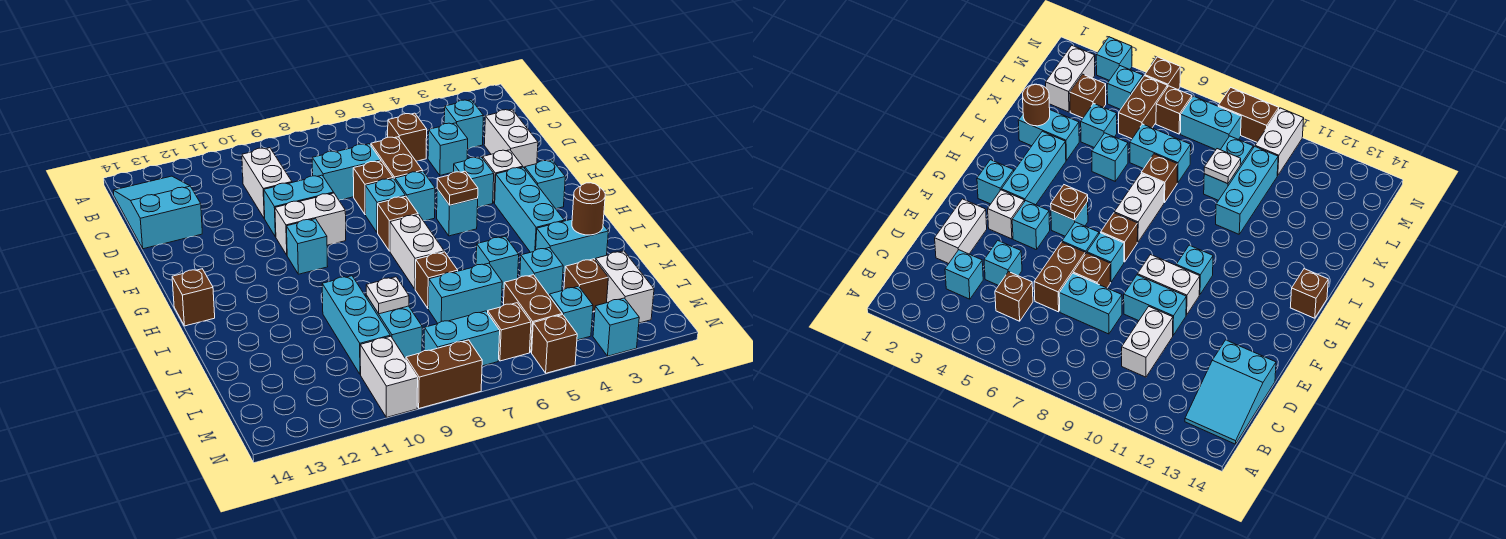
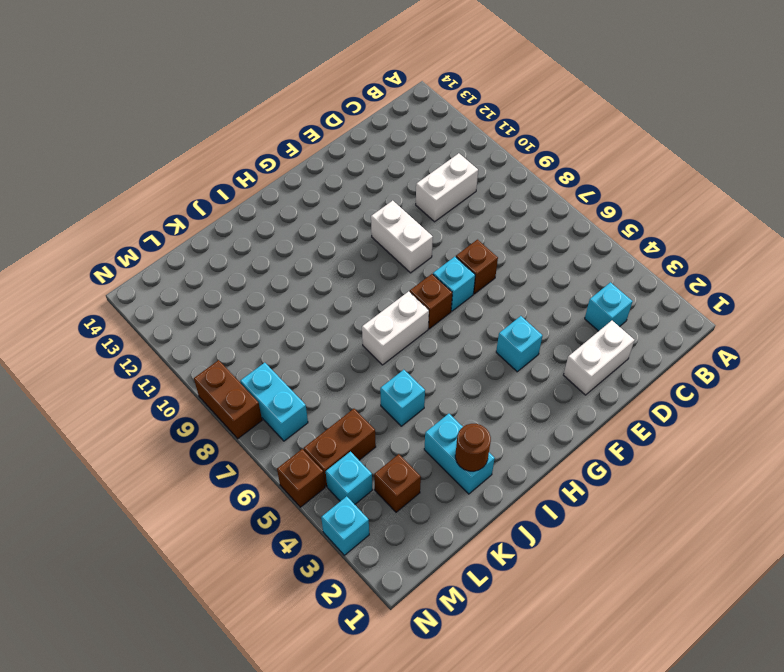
none -> cyan 2x3 slope [113,176,202,249]
none -> brown 1x1 brick [388,113,427,161]
none -> cyan 1x1 brick [428,123,468,175]
none -> brown 1x2 brick [371,137,422,180]

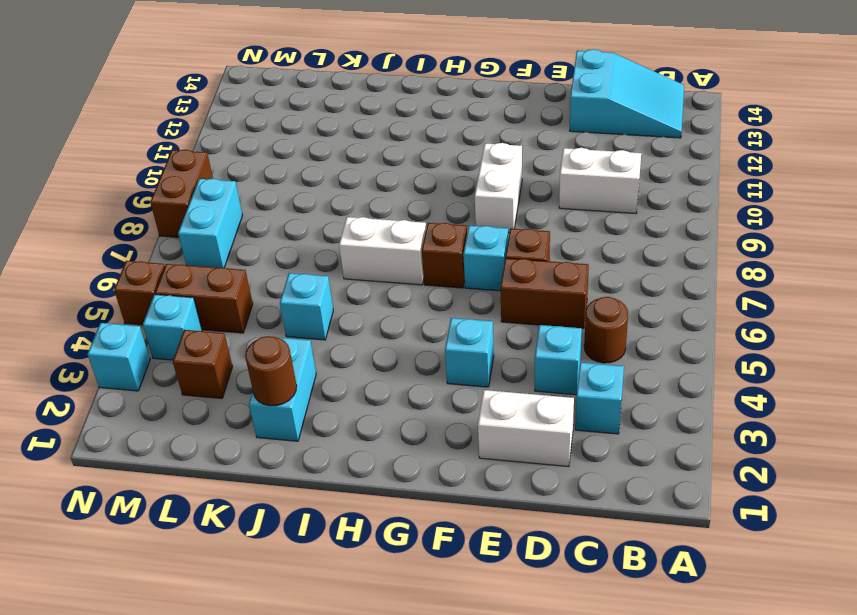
brown 1x1 round brick [584,297,628,363] -> brown 1x1 brick [388,113,427,161]
none -> cyan 1x2 brick [312,144,381,200]
none -> cyan 1x2 brick [264,175,334,237]
none -> white 1x1 brick [483,150,523,203]
none -> cyan 1x1 brick [395,171,435,221]

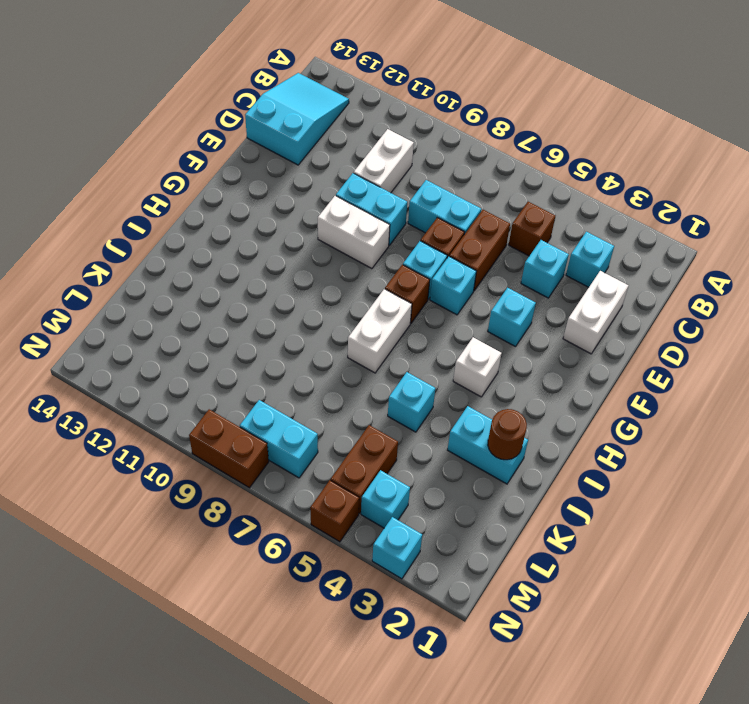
white 1x1 brick [453,337,501,397] -> white 1x1 brick moved to [483,150,523,203]
none -> cyan 1x1 brick [525,160,565,209]
none -> cyan 1x3 brick [495,167,564,252]
none -> cyan 1x1 brick [437,189,478,236]
none -> cyan 1x1 brick [287,219,328,274]

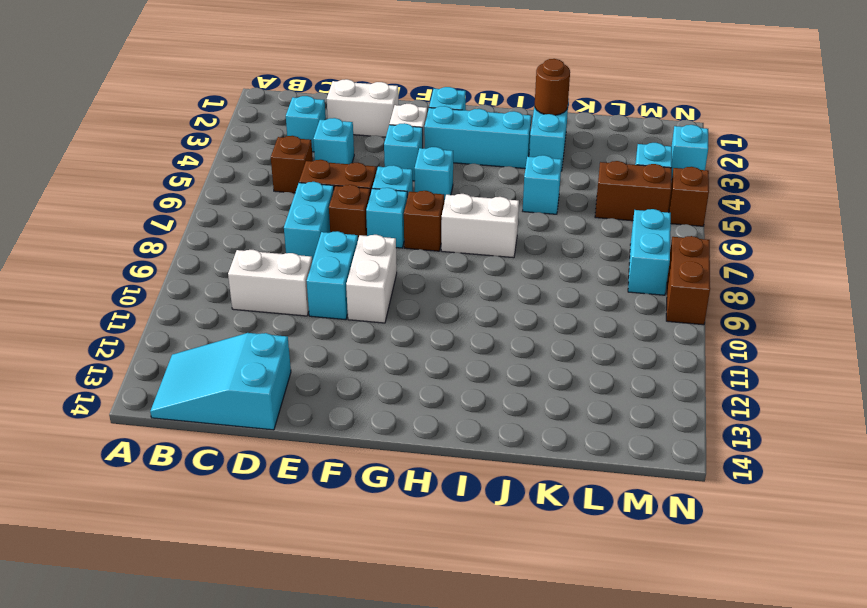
none -> cyan 1x1 brick [287,219,328,274]
none -> brown 1x1 brick [172,269,215,326]
none -> brown 1x1 brick [415,252,458,308]
none -> cyan 1x3 brick [322,276,390,374]

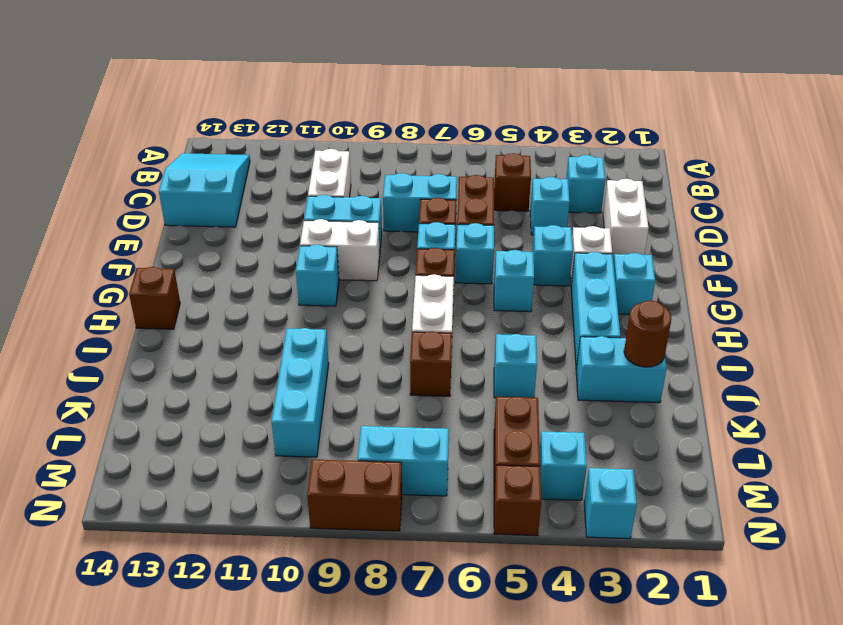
none -> cyan 1x1 brick [520,248,563,296]
none -> cyan 1x2 brick [428,263,502,323]
none -> cyan 1x2 brick [366,295,422,359]
none -> white 1x2 brick [596,251,654,323]

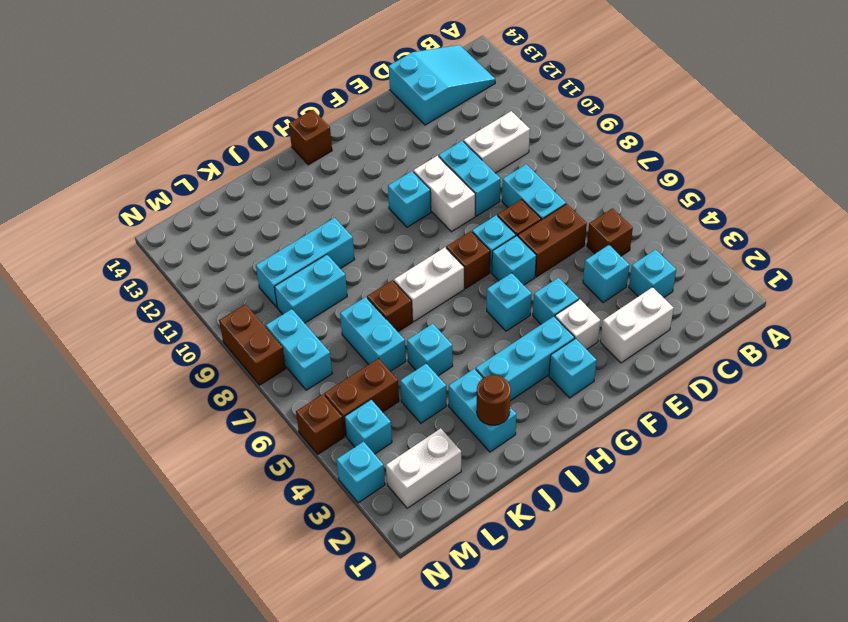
none -> brown 1x1 brick [564,259,608,311]
none -> brown 1x1 brick [488,303,531,361]
none -> white 1x2 brick [360,336,418,417]
none -> brown 1x1 plate [437,171,478,205]

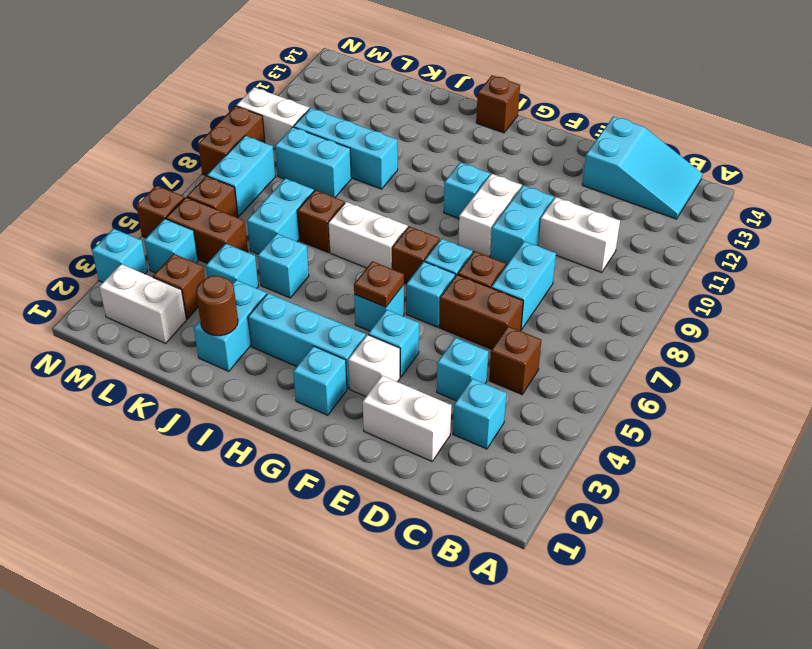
none -> white 1x1 plate [366,277,409,314]

